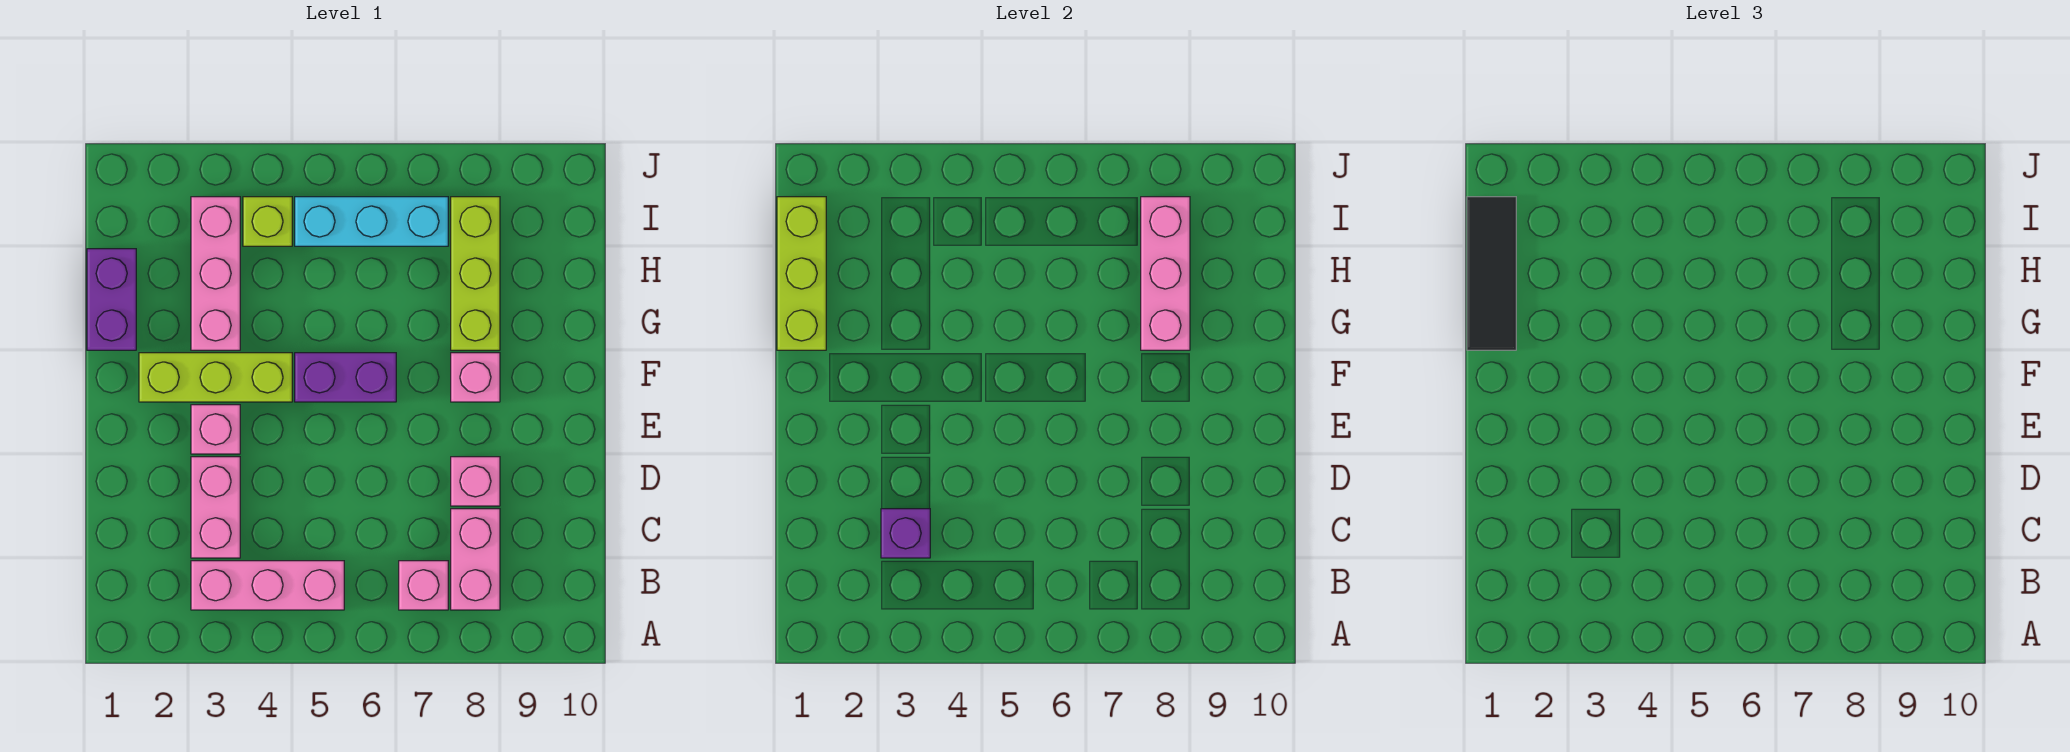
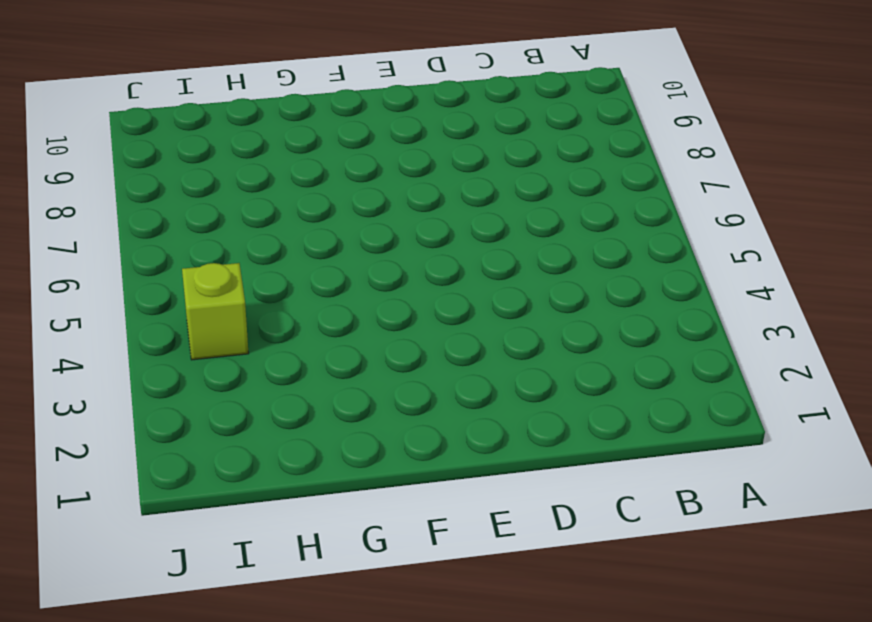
none -> pink 1x3 brick [191,561,344,610]
none -> pink 1x1 brick [399,561,448,610]
none -> pink 1x2 brick [451,509,500,610]

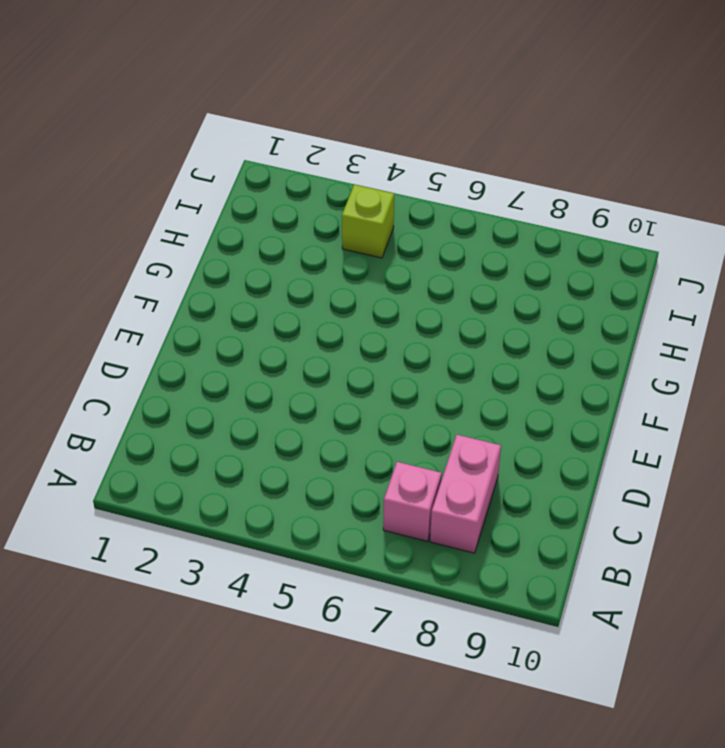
none -> pink 1x3 brick [191,561,344,610]
none -> pink 1x2 brick [191,457,240,558]
none -> pink 1x1 brick [451,457,500,506]

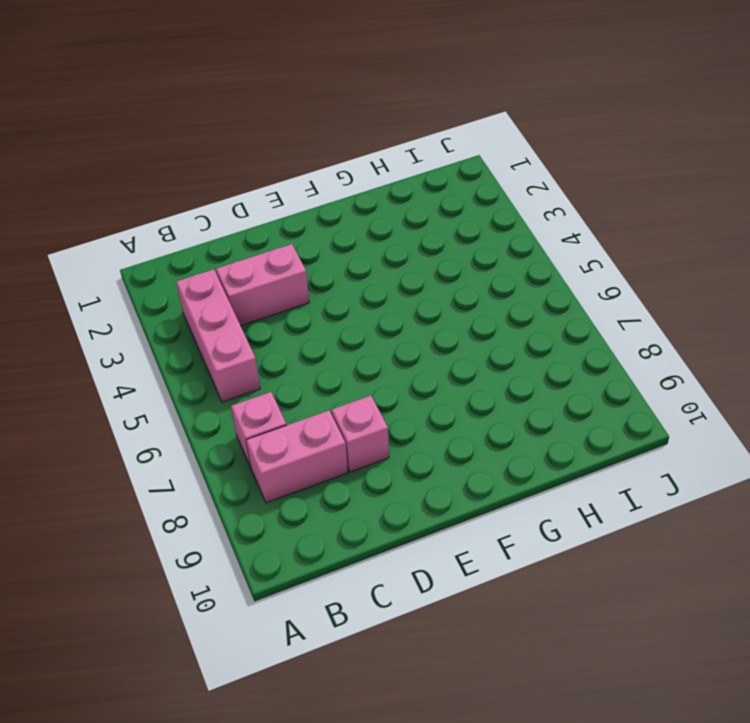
none -> pink 1x1 brick [191,405,240,454]
none -> lime 1x3 brick [139,353,292,402]
none -> purple 1x2 brick [295,353,396,402]

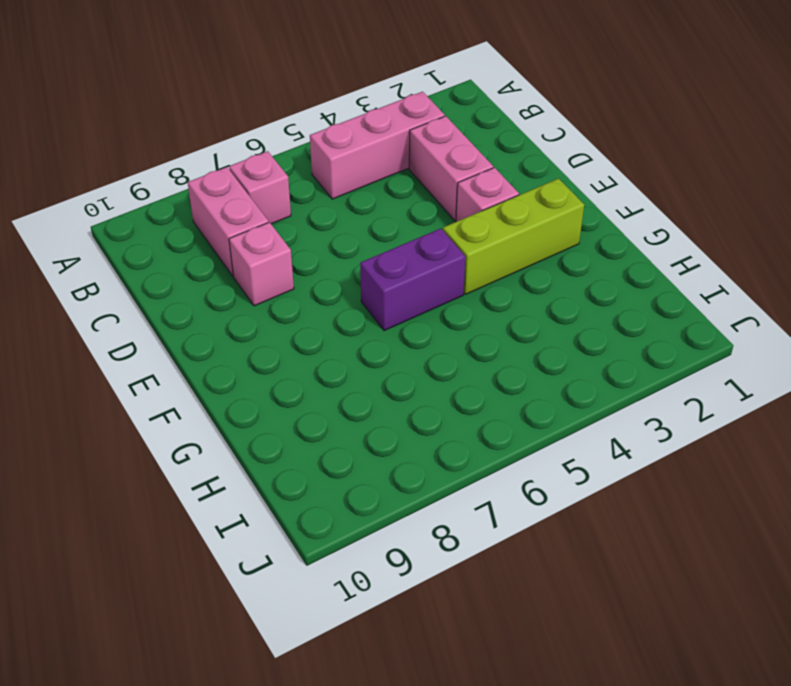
none -> pink 1x1 brick [451,353,500,402]
none -> purple 1x2 brick [87,249,136,350]
none -> pink 1x3 brick [191,197,240,350]

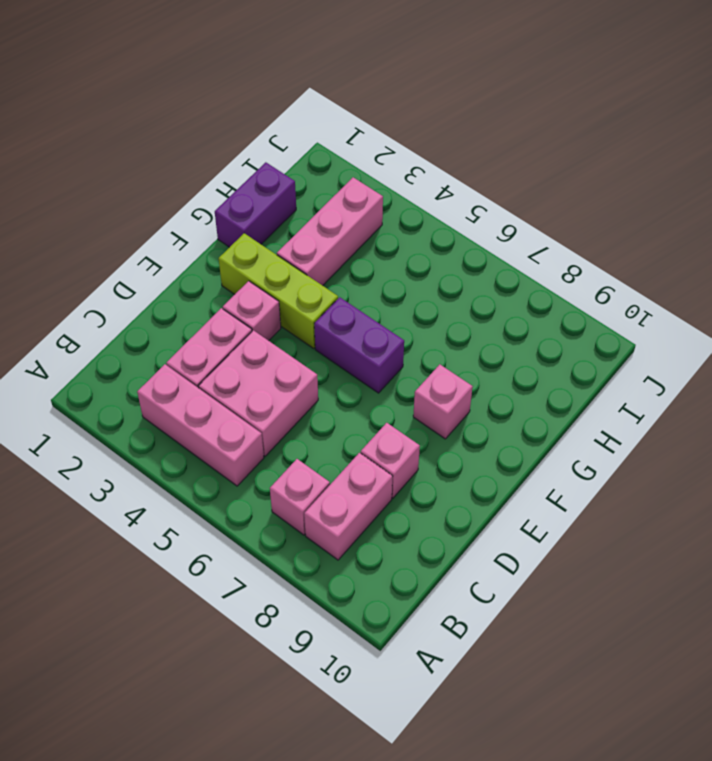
pink 2x2 brick [199,330,318,456] -> none
none -> lime 1x3 brick [451,197,500,350]
none -> lime 1x1 brick [243,197,292,246]
none -> cyan 1x3 brick [295,197,448,246]

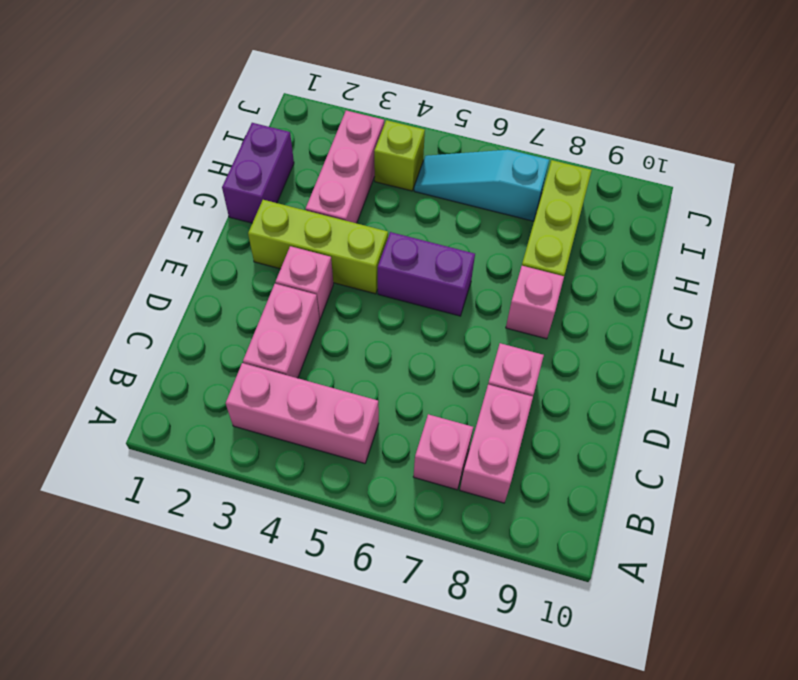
cyan 1x3 slope [414,150,549,221] -> cyan 1x3 brick [295,197,448,246]
none -> purple 1x1 brick [881,509,930,558]
none -> lime 1x3 brick [777,197,826,350]
none -> pink 1x3 brick [1141,197,1190,350]

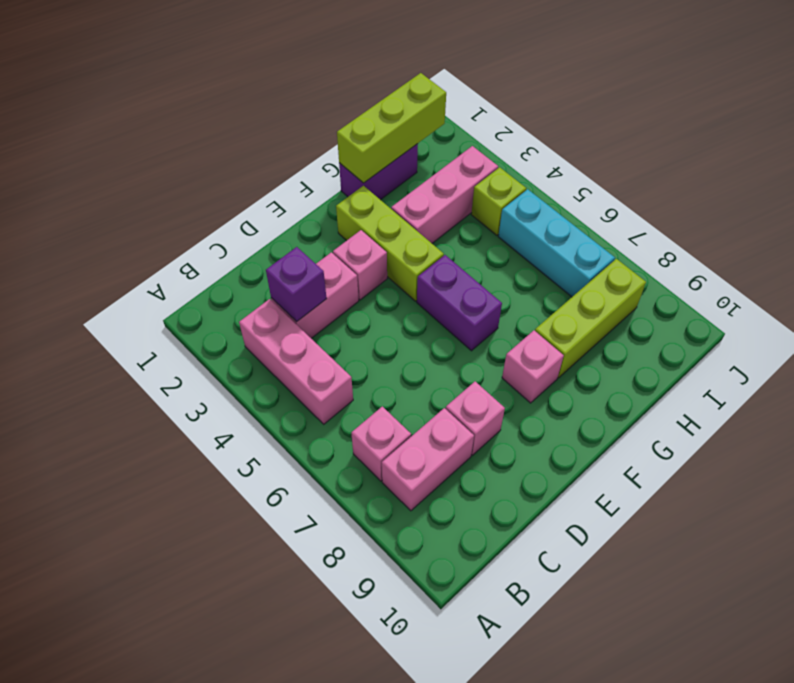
none -> pink 1x3 brick [1141,197,1190,350]
none -> black 1x3 tile [1467,197,1516,350]

